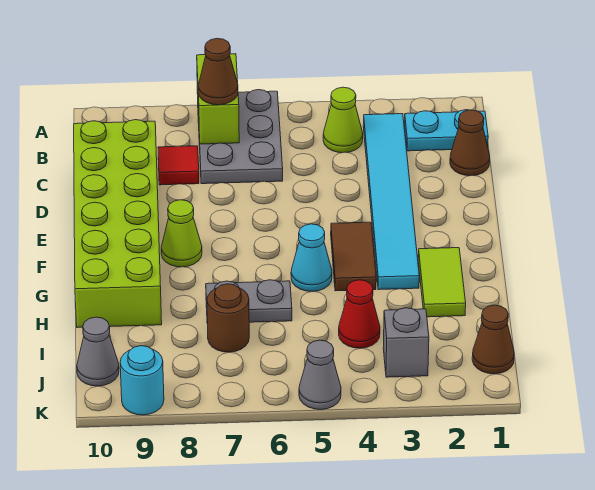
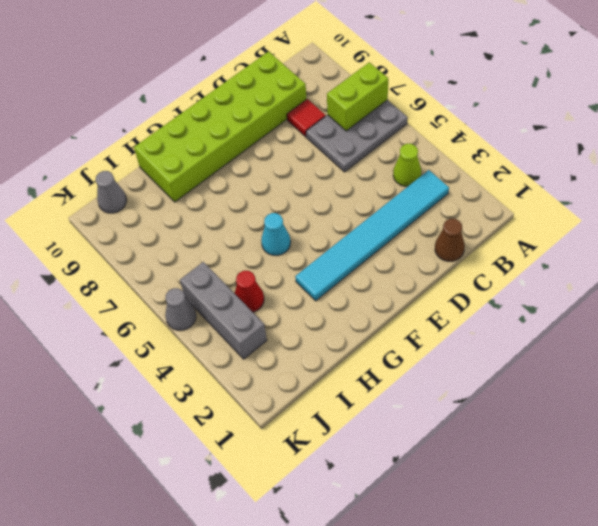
grey 1x3 brick [180,262,267,359] -> grey 1x1 brick [383,308,429,377]
none -> cyan 1x2 plate [405,110,488,151]
none -> brown 1x2 tile [331,222,376,291]
none -> lime 1x1 cone [161,200,202,267]

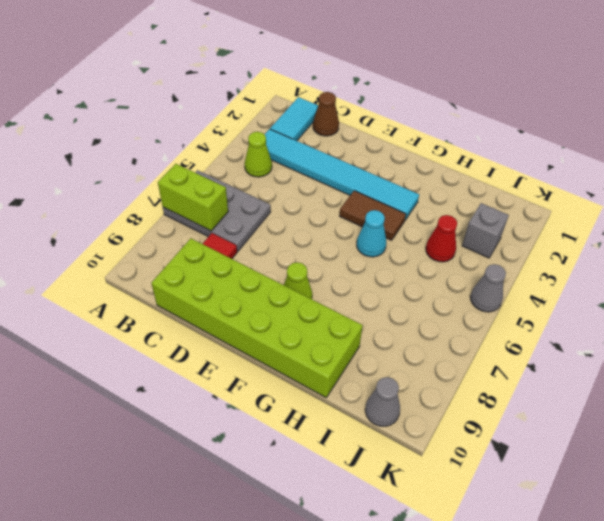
cyan 1x2 tile [270,97,318,141] -> cyan 1x2 plate [405,110,488,151]
none -> lime 1x2 tile [418,248,466,317]
none -> grey 1x2 plate [206,280,292,324]
none -> brown 1x1 round brick [207,284,249,352]

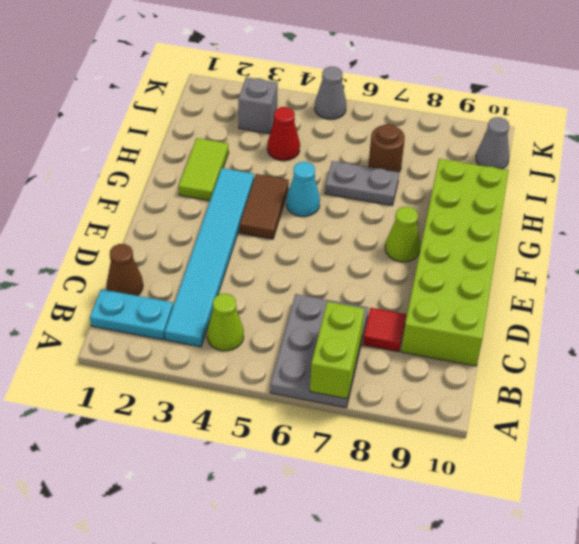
none -> brown 1x1 cone [472,305,514,374]
none -> cyan 1x1 round brick [120,346,164,415]
none -> brown 1x1 cone [198,38,238,105]

